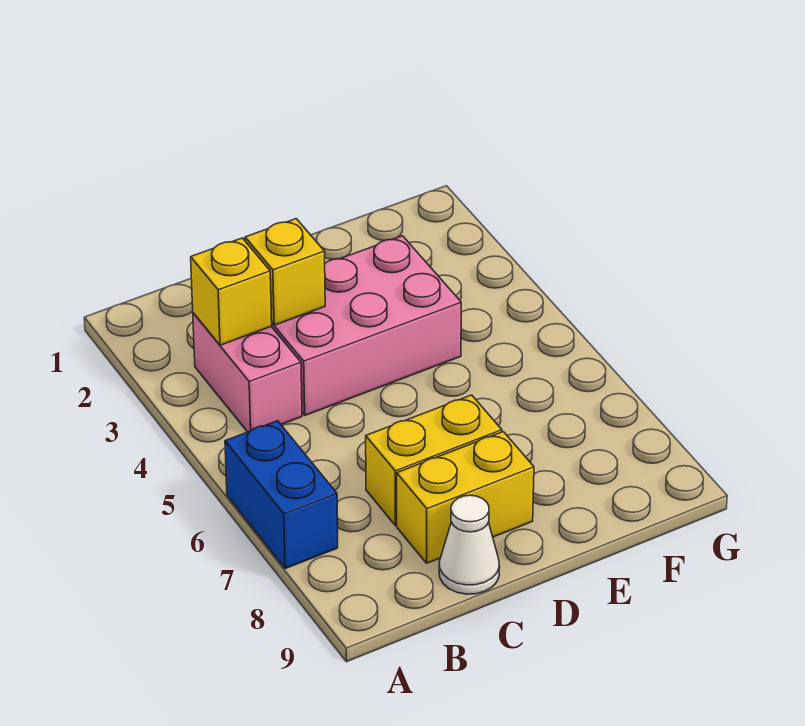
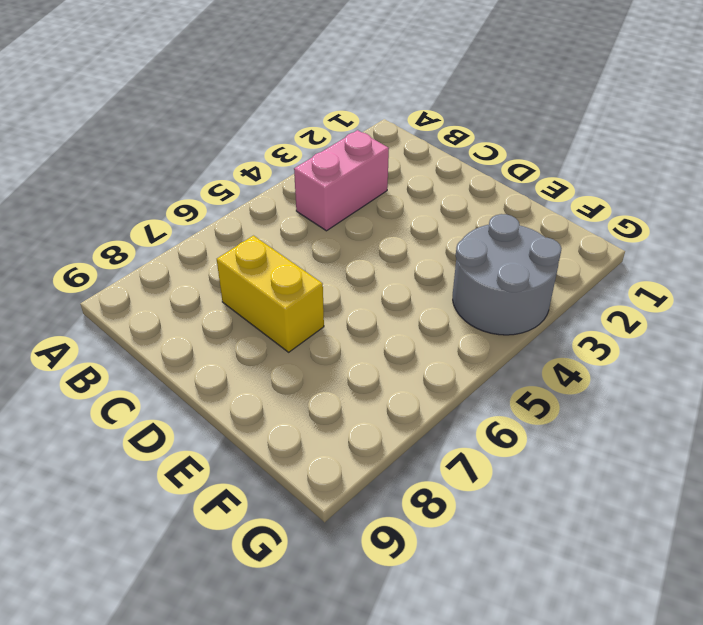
grey 2x2 round brick [453,214,562,335] -> none
none -> blue 1x2 brick [225,421,338,569]
none -> pink 2x3 brick [271,236,461,415]

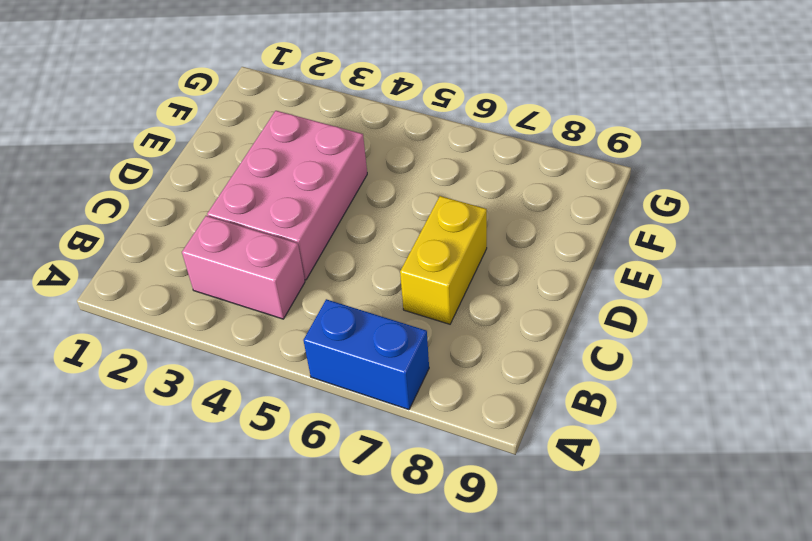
none -> yellow 1x2 brick [397,432,534,563]
none -> white 1x1 cone [439,495,500,594]

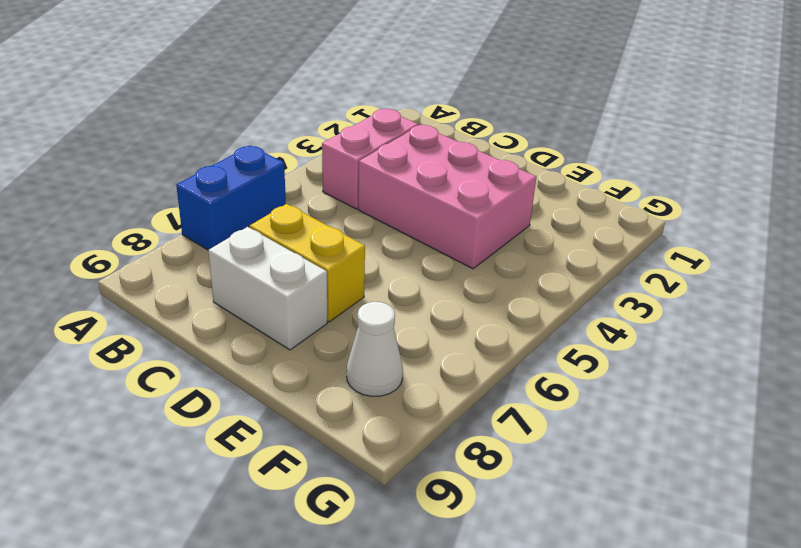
white 1x2 brick [208,227,327,350] -> yellow 1x2 brick [397,432,534,563]
white 1x1 cone [347,302,403,396] -> white 1x1 cone moved to [439,495,500,594]
none -> yellow 1x1 brick [191,238,272,345]
none -> yellow 1x1 brick [245,219,325,325]

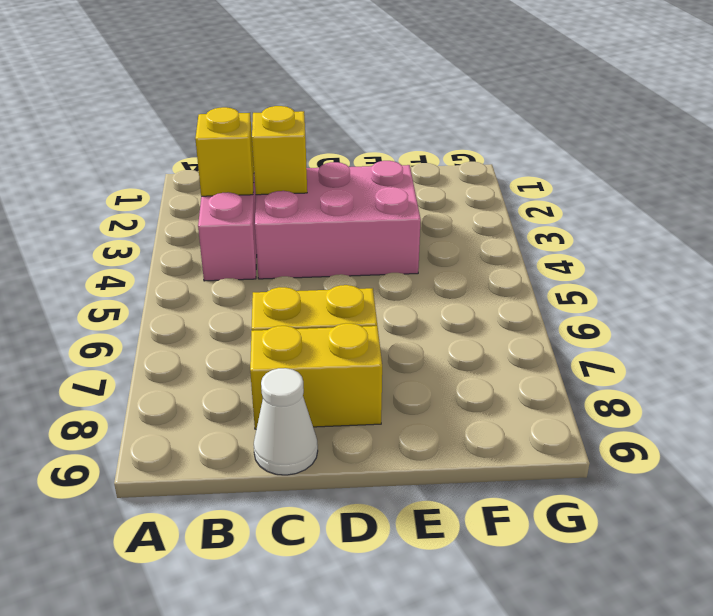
none -> blue 1x2 brick [225,421,338,569]

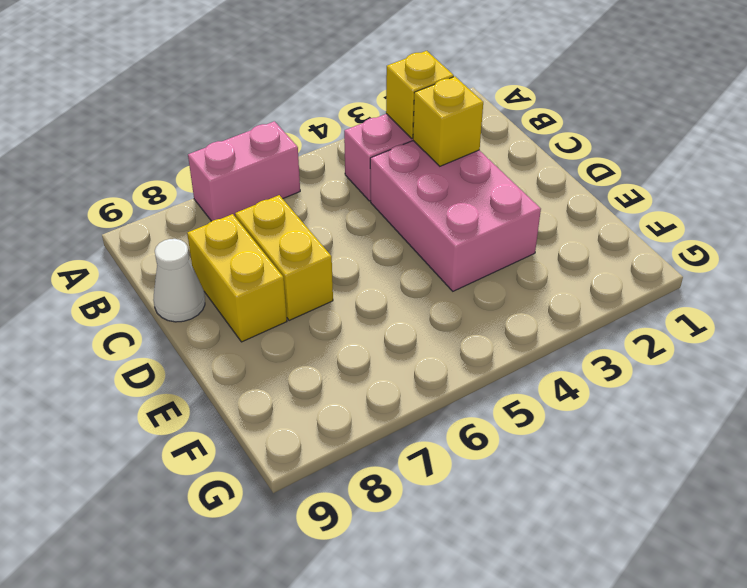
pink 1x2 brick [188,121,300,221] -> blue 1x2 brick [225,421,338,569]

